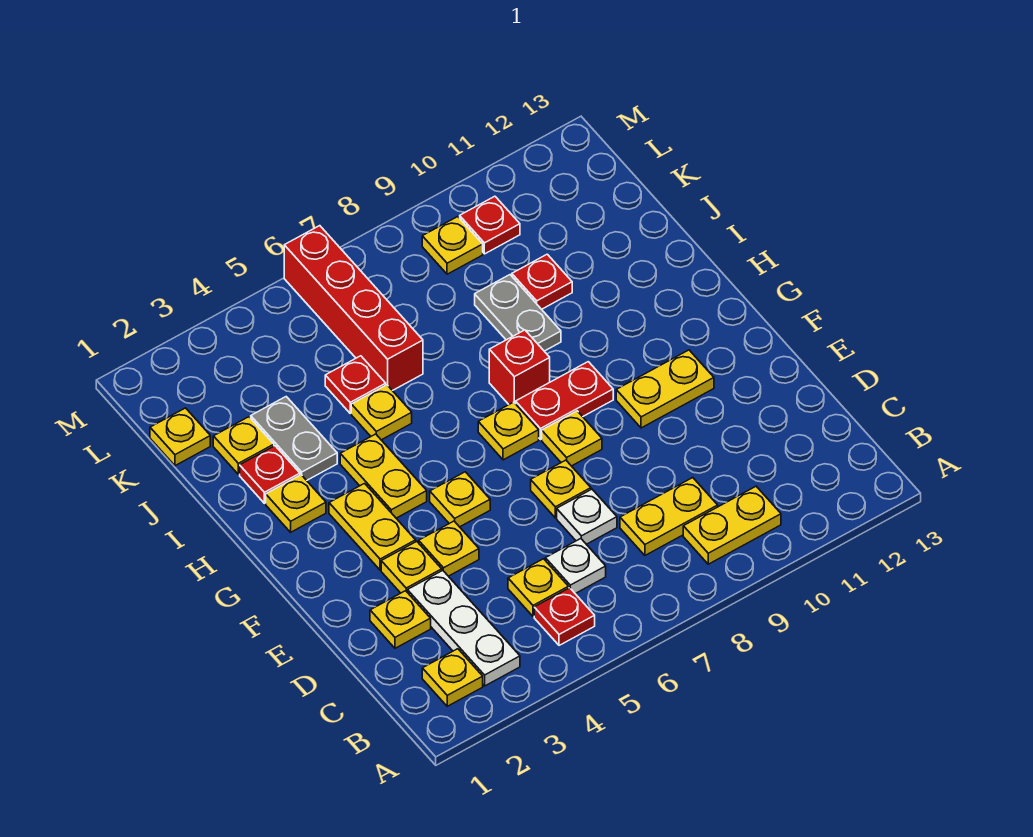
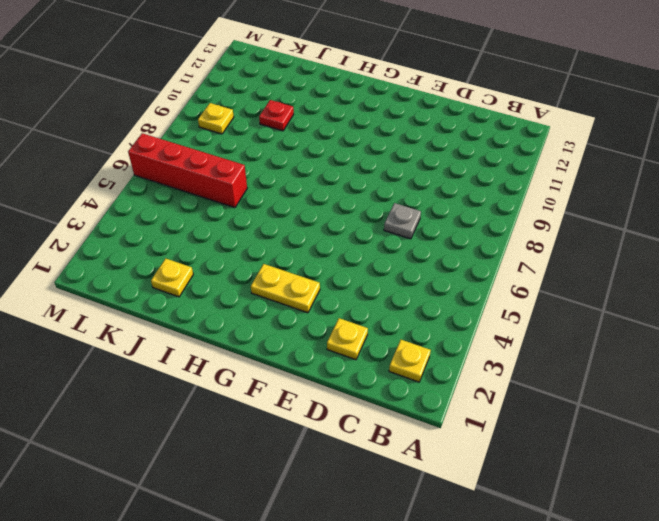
grey 1x1 plate [384,203,421,239] -> white 1x1 plate [557,489,617,544]
none -> white 1x3 plate [407,571,520,686]
none -> red 1x1 plate [534,588,595,645]
none -> yellow 1x2 plate [683,486,781,564]
none -> yellow 1x1 plate [508,559,569,616]

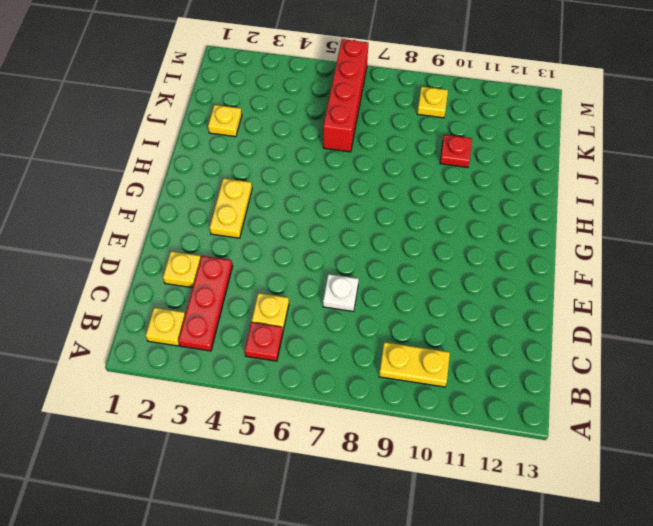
red 1x3 plate [178,256,233,351] -> white 1x3 plate [407,571,520,686]
none -> white 1x1 plate [545,539,606,594]
none -> yellow 1x2 plate [620,478,718,555]
none -> yellow 1x1 plate [381,541,442,593]
none -> yellow 1x1 plate [419,521,479,576]

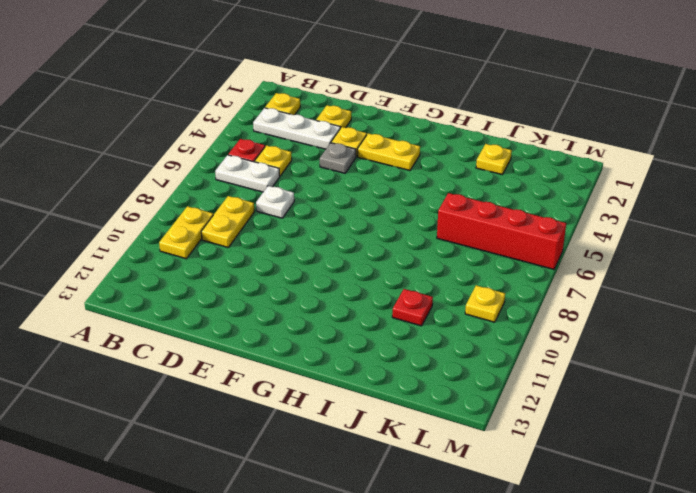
white 1x2 plate [215,155,280,192] -> white 1x1 plate [545,539,606,594]
grey 1x1 plate [320,143,356,173] -> yellow 1x1 plate [419,521,479,576]
none -> yellow 1x1 plate [531,460,591,518]
none -> yellow 1x1 plate [430,472,490,527]
none -> yellow 1x1 plate [542,411,602,466]
none -> yellow 1x2 plate [616,350,714,428]

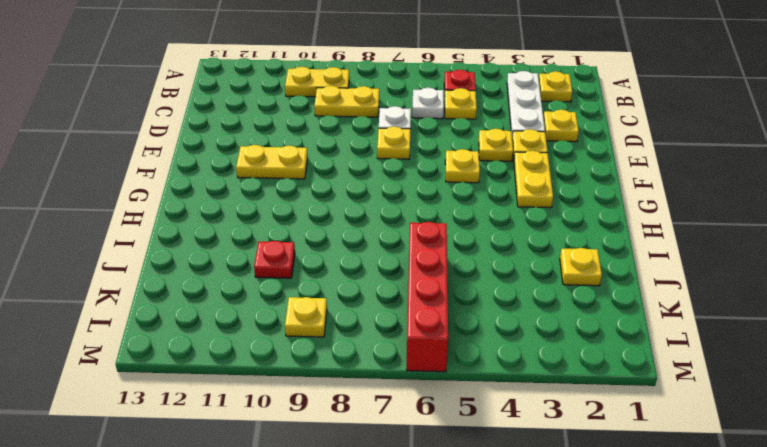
none -> yellow 1x1 plate [542,411,602,466]
none -> yellow 1x2 plate [340,434,427,518]
none -> yellow 1x1 plate [478,402,539,460]
none -> red 1x2 plate [516,362,613,440]

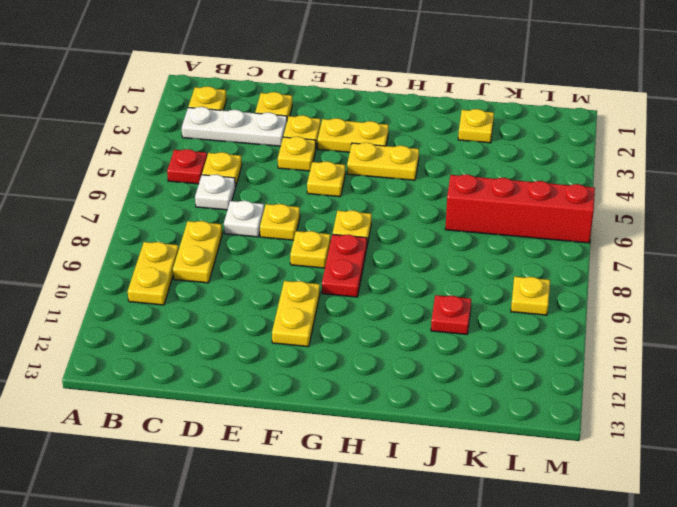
none -> yellow 1x1 plate [266,475,326,532]
none -> red 1x1 brick [489,330,550,404]
none -> red 1x1 plate [240,446,300,503]
none -> grey 1x2 plate [251,397,337,480]

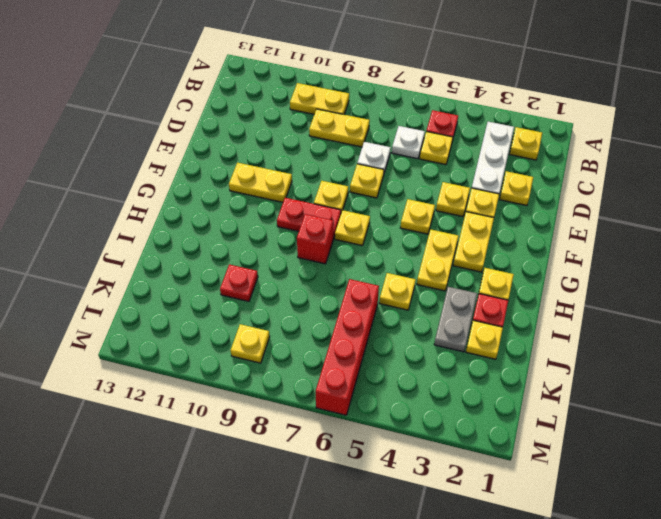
none -> grey 1x2 plate [475,275,561,351]
none -> red 1x1 plate [325,356,386,413]
none -> yellow 1x1 plate [150,408,210,466]
none -> red 1x1 plate [460,196,520,254]

